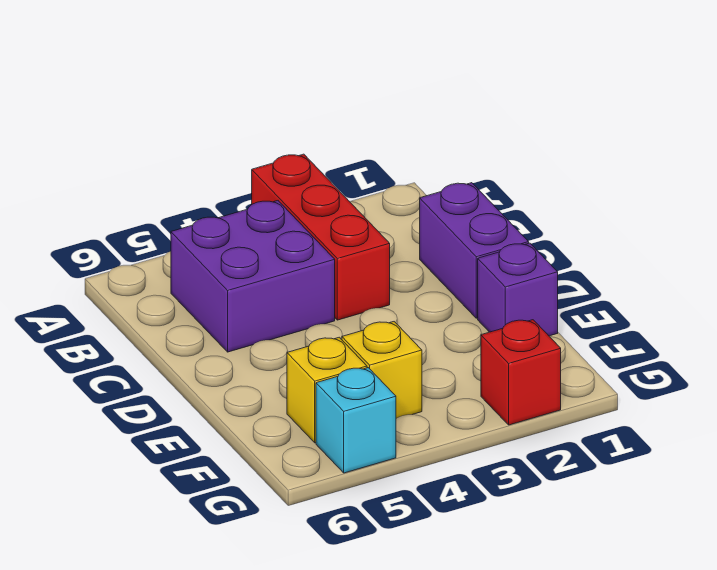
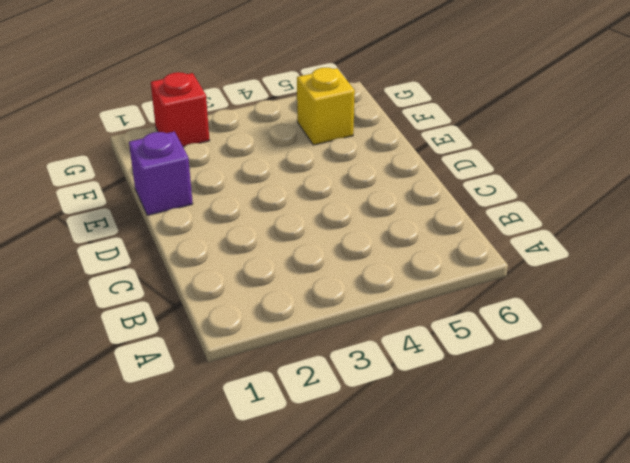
none -> red 1x3 brick [252,154,390,320]
none -> purple 2x2 brick [171,201,335,352]

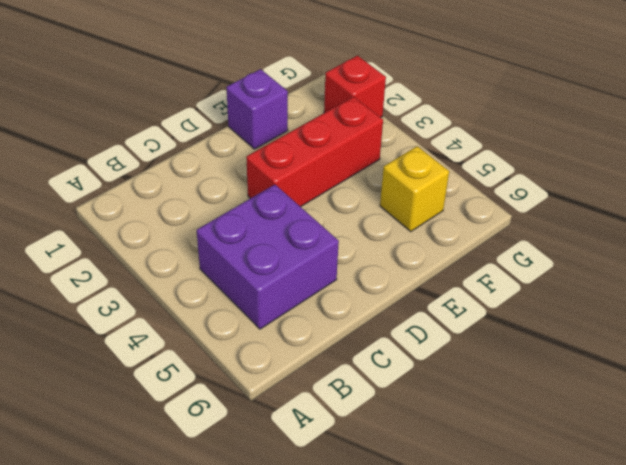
red 1x3 brick [246,97,383,207] -> red 1x3 brick moved to [252,154,390,320]
none -> purple 1x2 brick [420,183,529,318]
none -> yellow 1x1 brick [342,322,422,418]

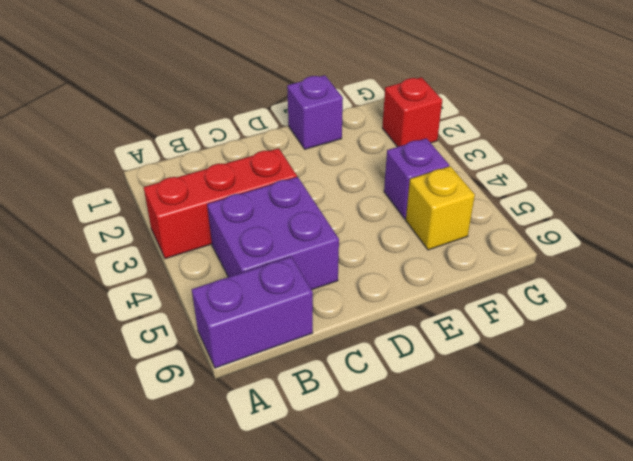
purple 1x2 brick [192,257,313,368] -> purple 1x2 brick moved to [420,183,529,318]
purple 1x1 brick [384,138,449,219] -> yellow 1x1 brick [342,322,422,418]
none -> cyan 1x1 brick [316,368,396,473]

